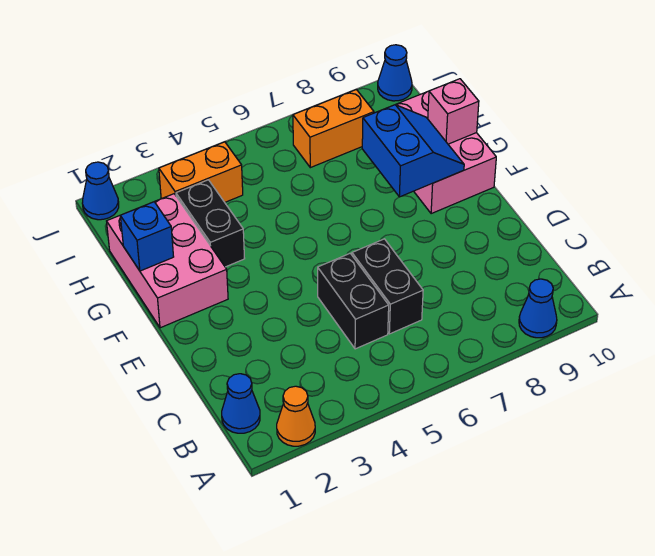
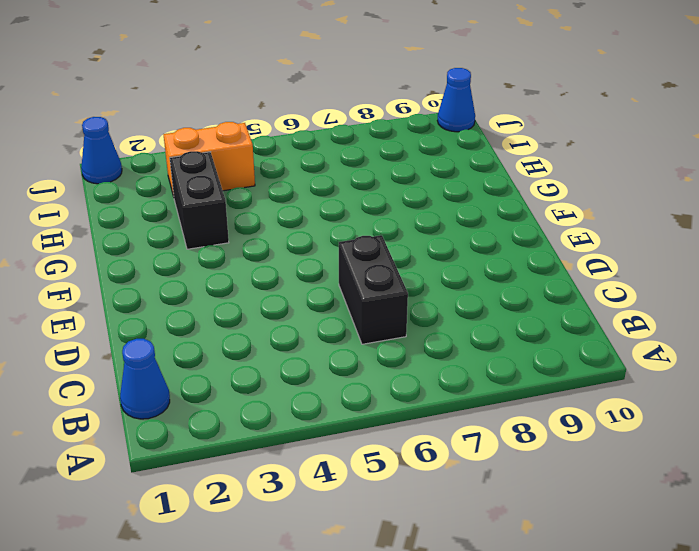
none -> orange 1x1 cone [277,386,315,446]
none -> blue 1x1 cone [519,279,557,338]
none -> black 1x2 brick [318,253,389,349]

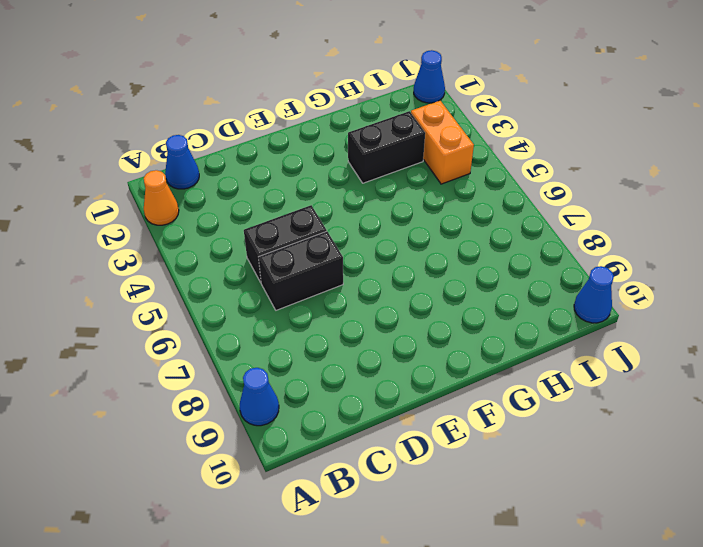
none -> pink 2x3 brick [107,194,228,328]
none -> pink 2x3 brick [396,91,496,214]
none -> orange 1x2 brick [293,90,374,168]

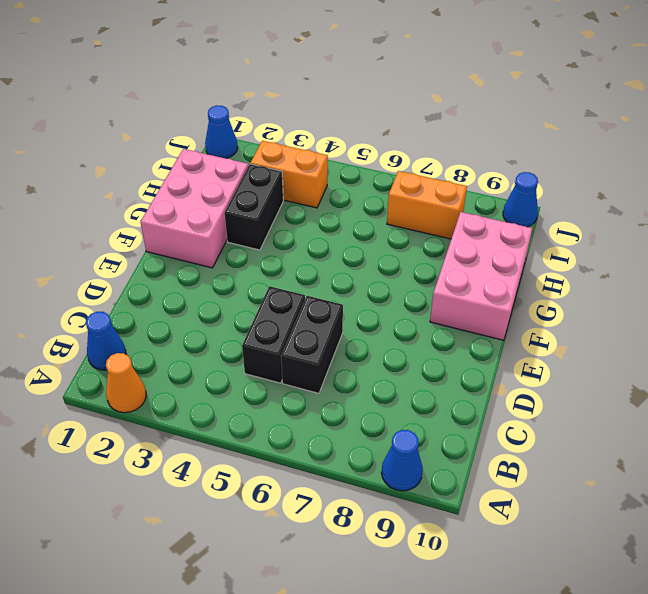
none -> blue 2x2 slope [362,105,464,197]
none -> blue 1x1 brick [120,202,174,271]
none -> pink 1x1 brick [428,79,479,144]

